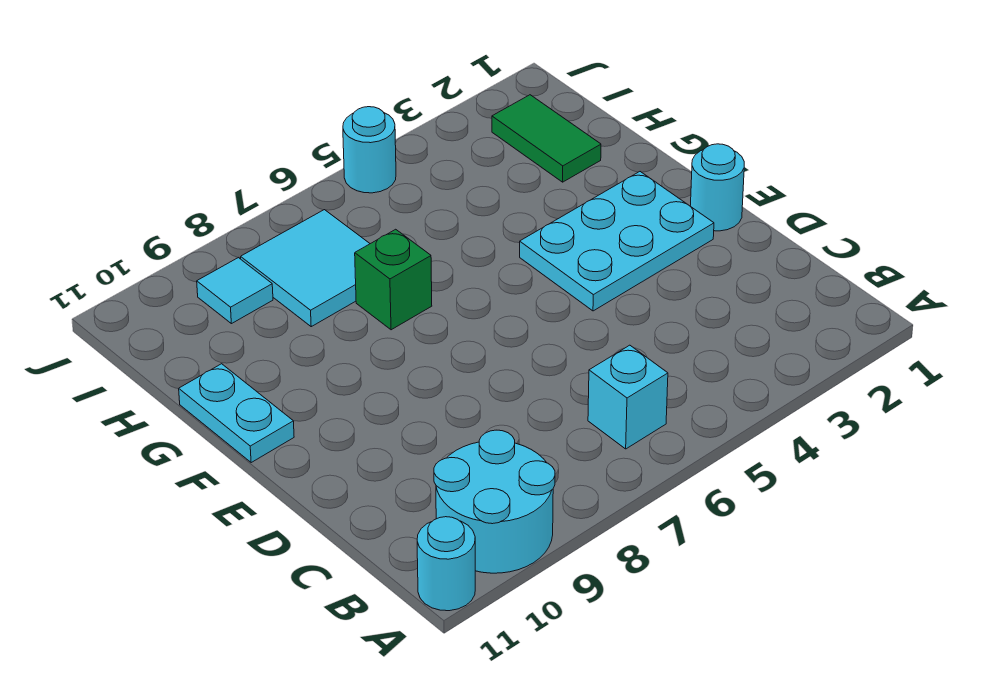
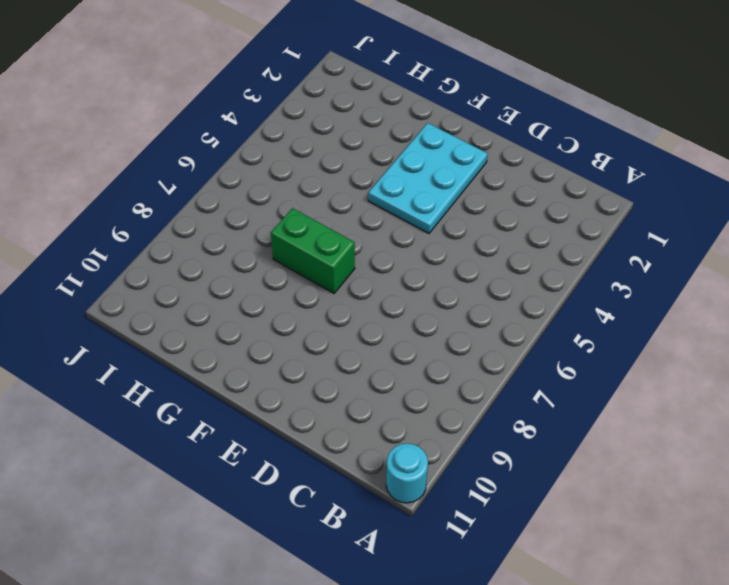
green 1x2 brick [271,208,355,293] -> green 1x1 brick [355,229,432,330]
none -> cyan 2x2 round brick [434,430,555,573]
none -> cyan 1x1 brick [588,345,668,449]

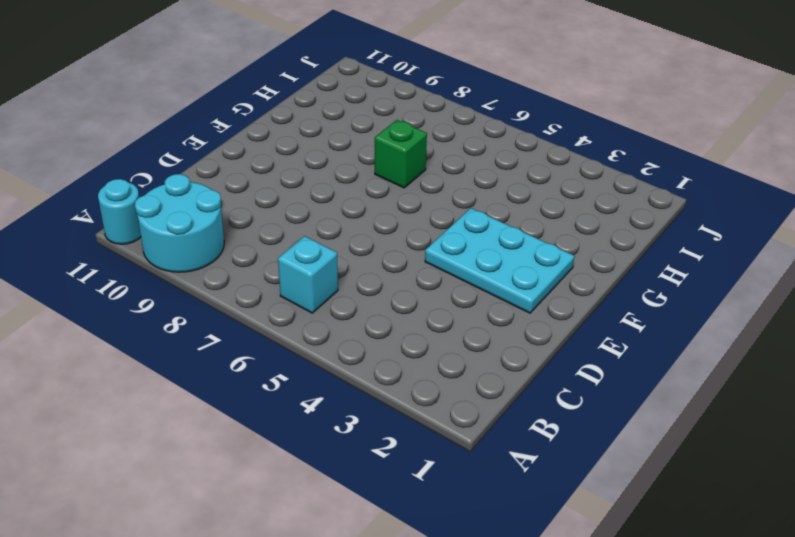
none -> cyan 1x1 round brick [691,144,744,231]
none -> cyan 1x2 plate [179,364,294,463]

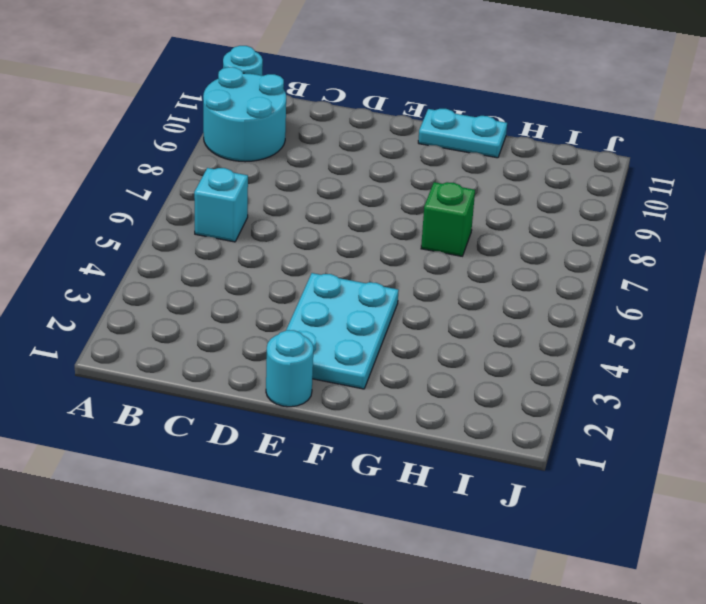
none -> green 1x2 tile [492,95,601,182]
none -> cyan 2x2 tile [241,210,370,327]

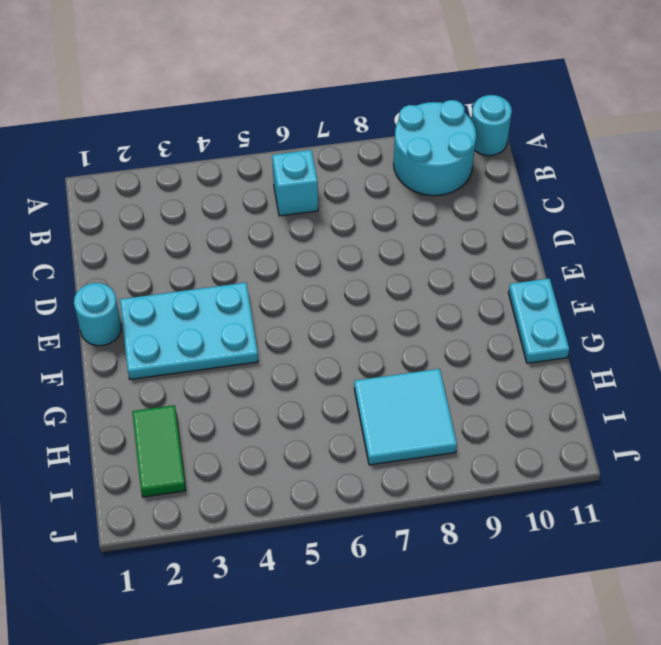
none -> green 1x1 brick [355,229,432,330]
none -> cyan 1x1 tile [197,258,273,324]

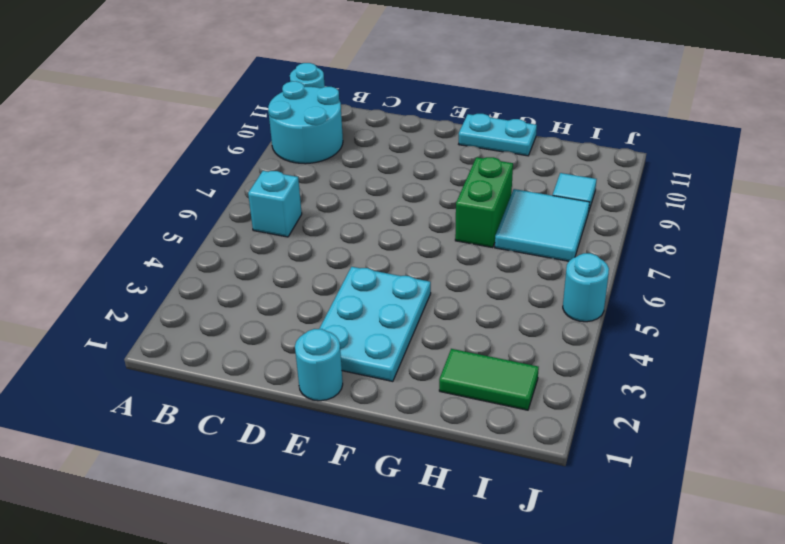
green 1x2 brick [455,157,513,248] -> green 1x1 brick [355,229,432,330]

